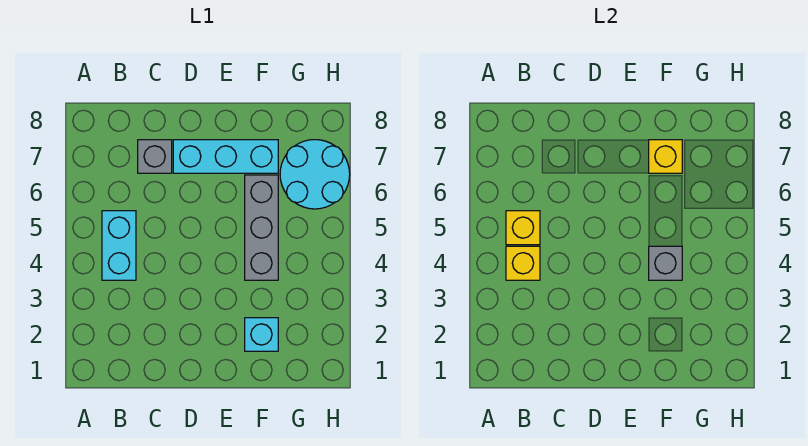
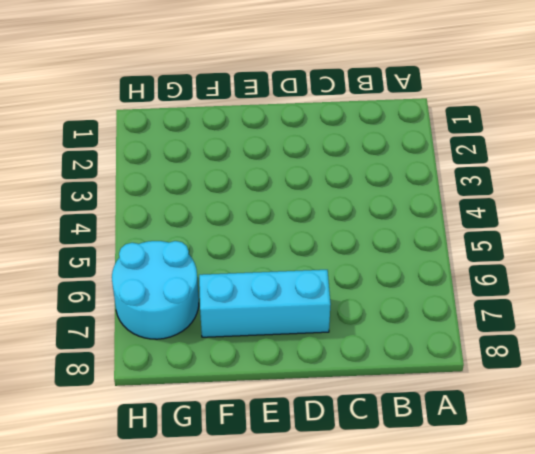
none -> cyan 1x2 brick [102,211,136,280]
none -> grey 1x1 brick [138,140,172,173]

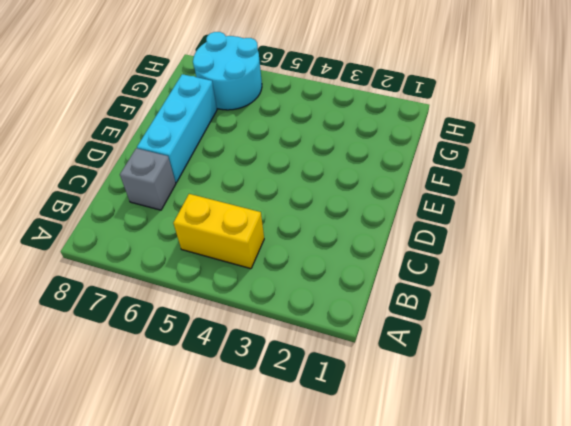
yellow 1x2 brick [173,194,264,269] -> cyan 1x2 brick [102,211,136,280]
none -> cyan 1x1 brick [245,318,278,351]
none -> grey 1x3 brick [245,175,278,280]

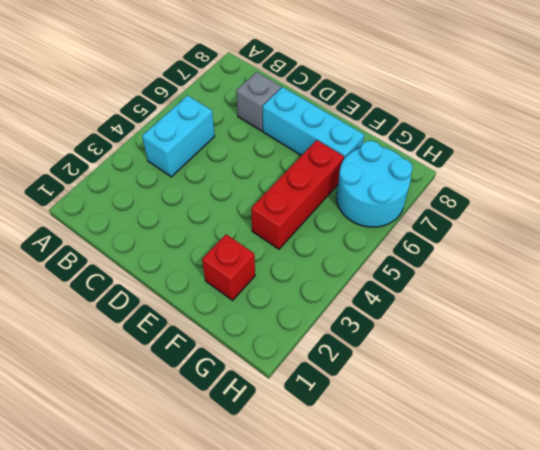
red 1x1 brick [202,234,255,300] -> cyan 1x1 brick [245,318,278,351]
red 1x3 brick [251,140,344,249] -> grey 1x3 brick [245,175,278,280]
none -> yellow 1x1 brick [506,246,540,280]
none -> yellow 1x1 brick [506,211,540,245]

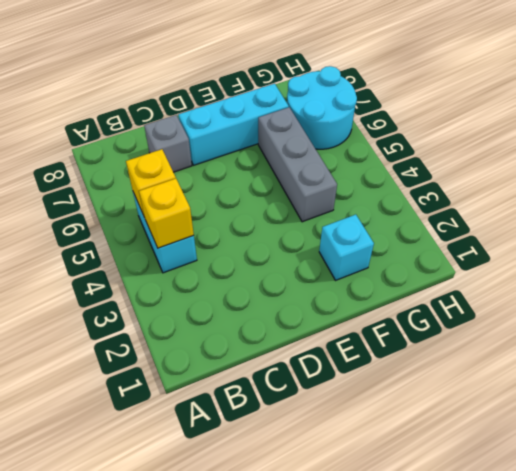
none -> grey 1x1 brick [649,246,682,280]
none -> yellow 1x1 brick [649,140,682,173]

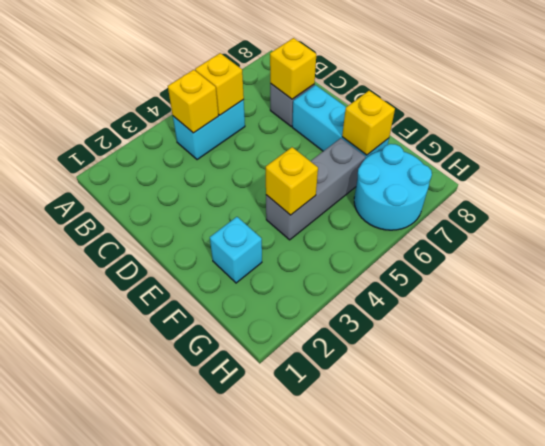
yellow 1x1 brick [270,38,316,99] -> none
yellow 1x1 brick [266,147,318,215] -> grey 1x1 brick [649,246,682,280]

